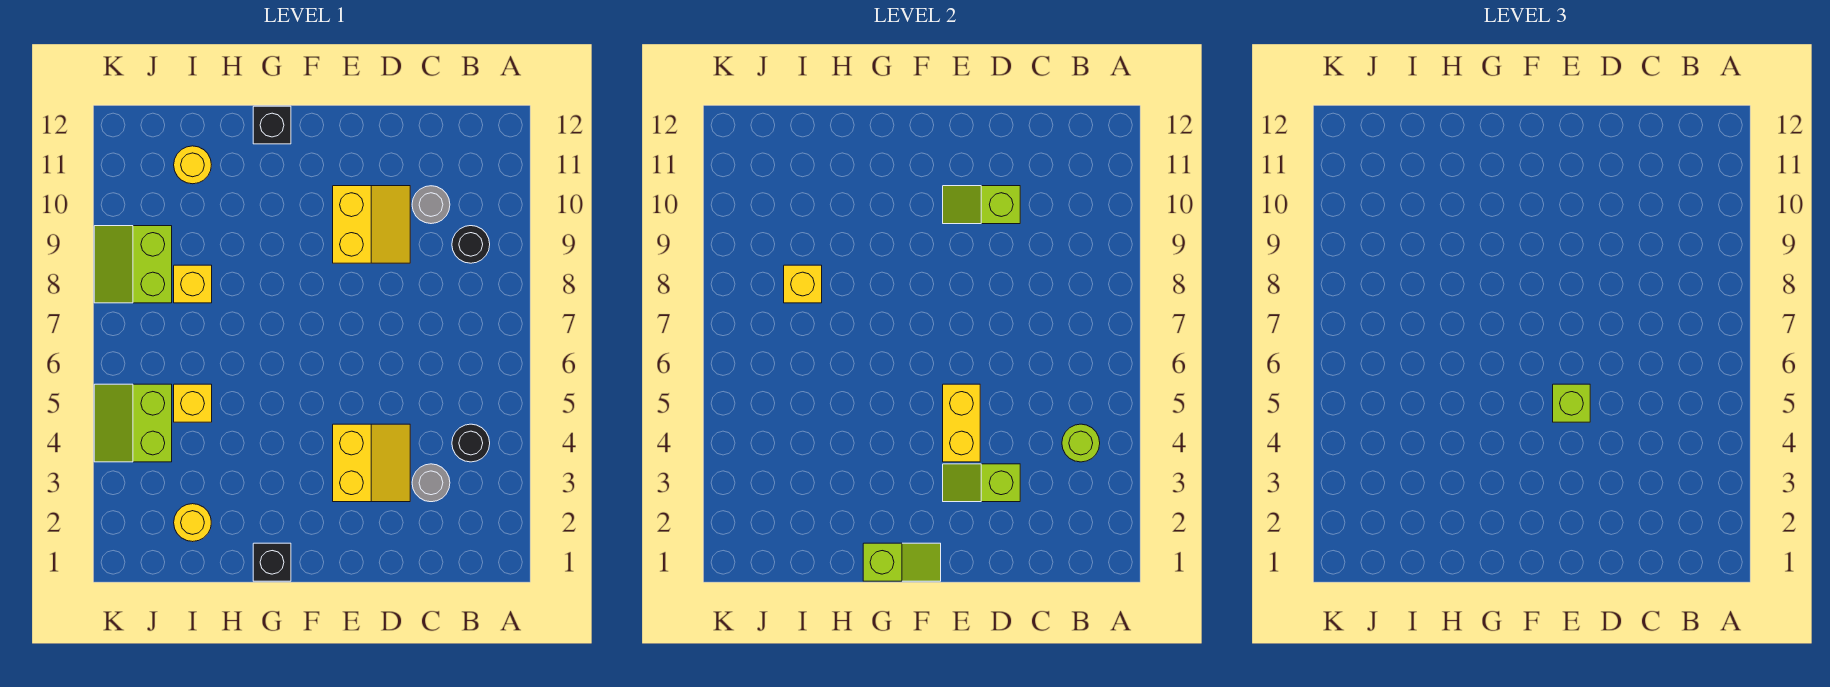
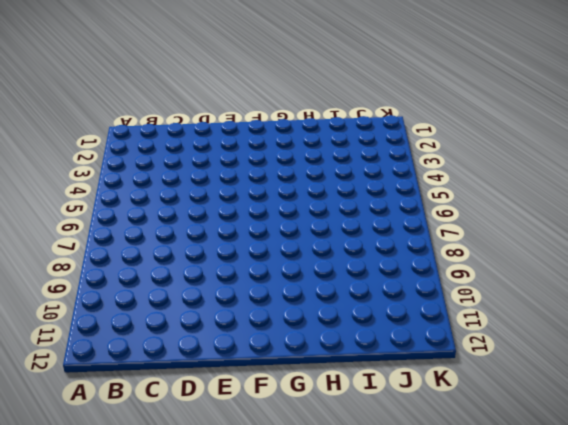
none -> black 1x1 round brick [452,424,490,462]
none -> black 1x1 round brick [452,226,490,263]
none -> grey 1x1 round brick [412,464,450,502]

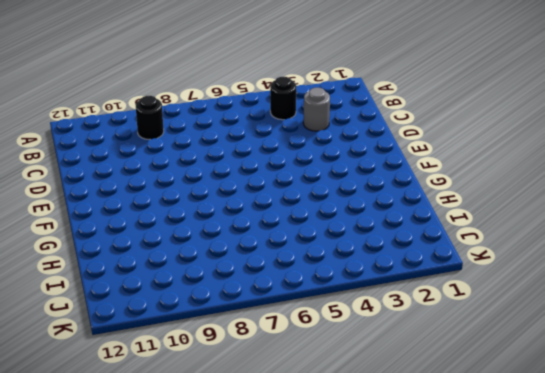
none -> grey 1x1 round brick [412,186,450,224]
none -> yellow 2x2 slope [333,424,410,502]
none -> yellow 2x2 slope [333,186,410,263]

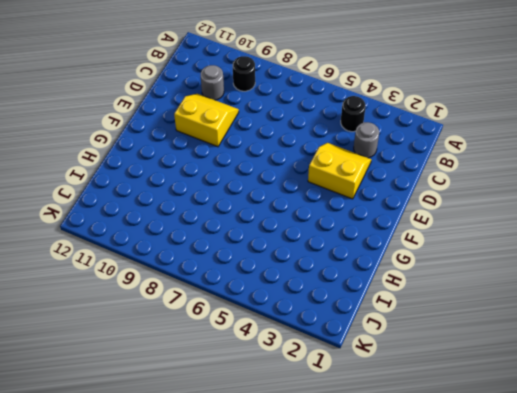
none -> black 1x1 brick [253,543,291,581]
none -> black 1x1 brick [253,106,291,144]
none -> yellow 1x1 round brick [174,504,211,542]

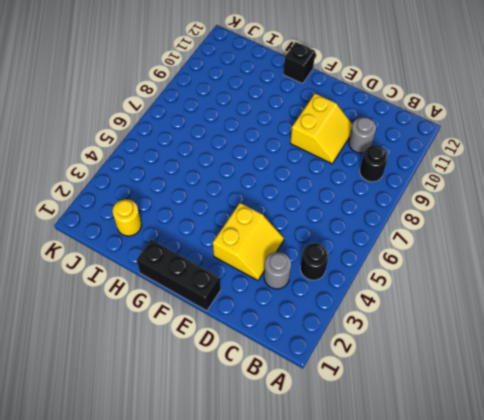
black 1x3 brick [136,240,221,311] -> black 1x1 brick [253,543,291,581]
none -> yellow 1x1 brick [174,384,212,422]
none -> yellow 1x1 brick [174,265,212,303]
none -> yellow 1x1 round brick [174,146,211,184]

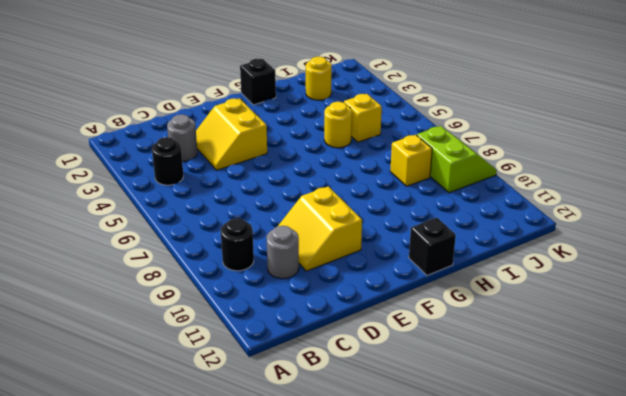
yellow 1x1 round brick [324,102,352,148] -> yellow 1x1 round brick moved to [174,146,211,184]
none -> lime 2x2 slope [94,384,172,462]
none -> lime 1x1 round brick [1062,424,1100,462]
none -> lime 1x2 slope [943,464,1020,502]

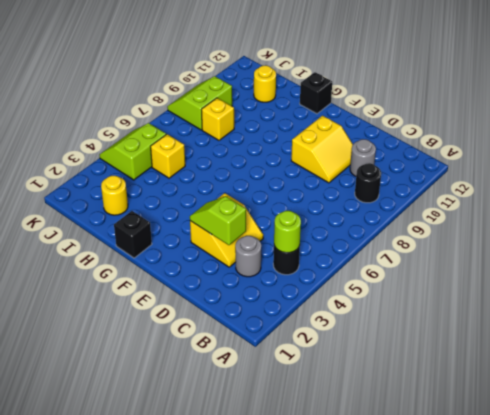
none -> lime 1x2 slope [943,186,1020,224]
none -> yellow 1x2 brick [943,384,980,462]
none -> lime 1x2 slope [863,543,941,581]

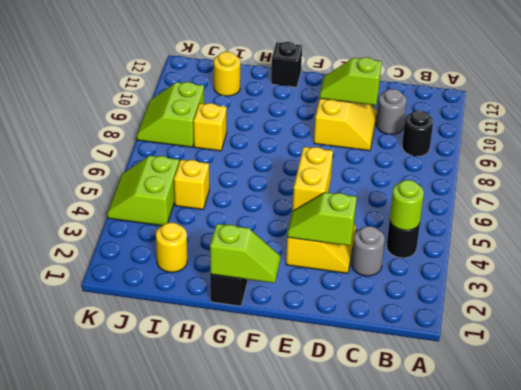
none -> yellow 1x1 brick [784,265,822,303]
none -> lime 1x1 brick [1553,384,1590,422]

